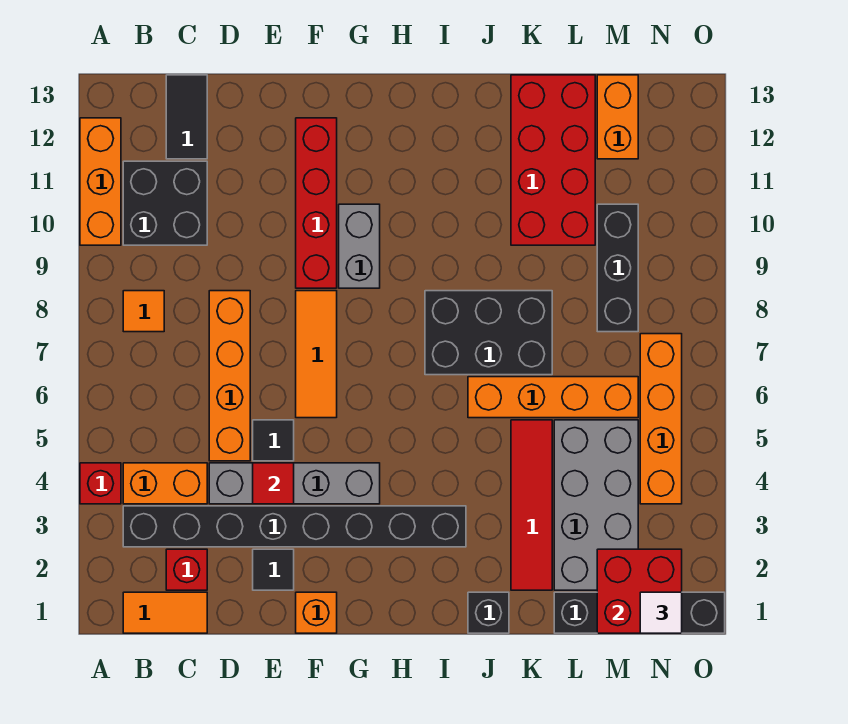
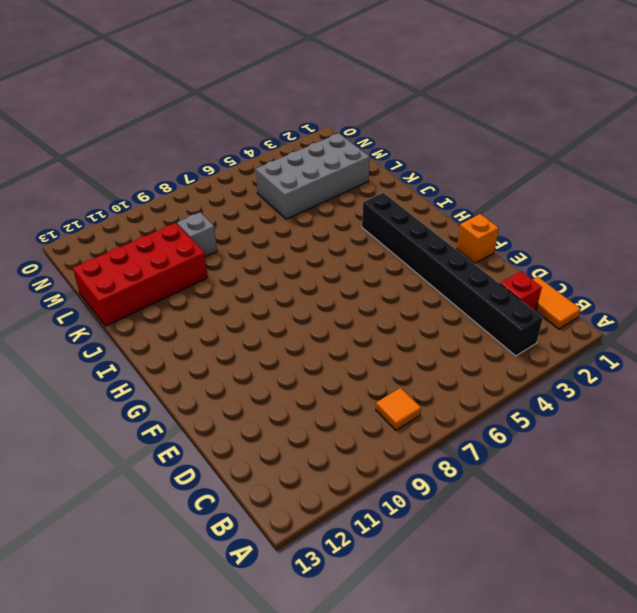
grey 1x1 brick [177,212,217,257] -> none
none -> red 1x1 brick [80,463,121,504]
none -> orange 1x3 brick [80,118,121,245]
none -> orange 1x2 brick [123,463,207,504]
none -> black 2x2 brick [123,161,207,245]

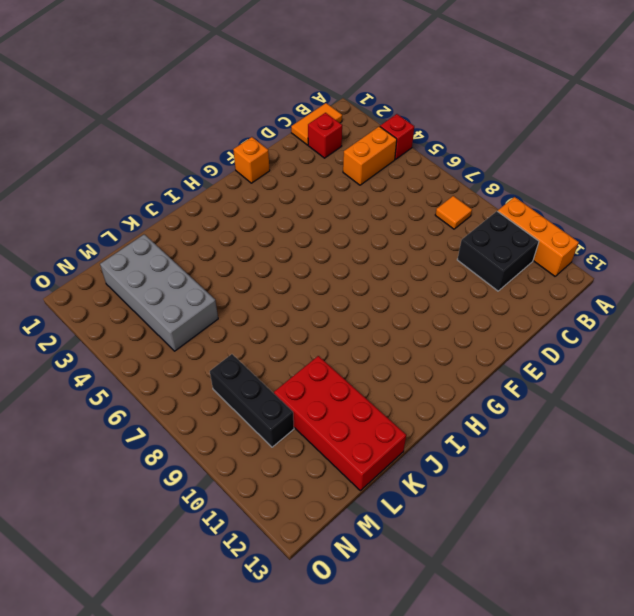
none -> black 1x8 brick [123,506,466,547]
none -> black 1x2 tile [166,75,207,159]
none -> grey 1x4 brick [209,463,380,504]
none -> orange 1x4 brick [209,291,250,461]

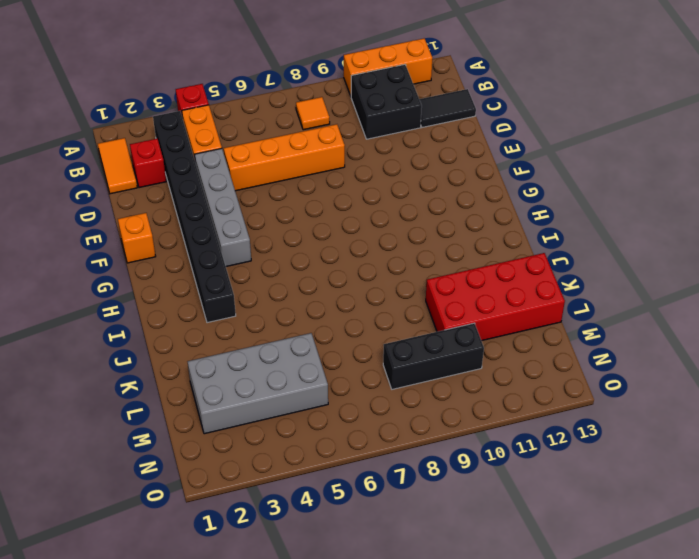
none -> black 1x1 tile [253,549,294,590]
none -> black 1x1 tile [253,420,294,461]
none -> orange 1x3 tile [296,291,337,418]
none -> red 1x4 brick [296,118,337,288]

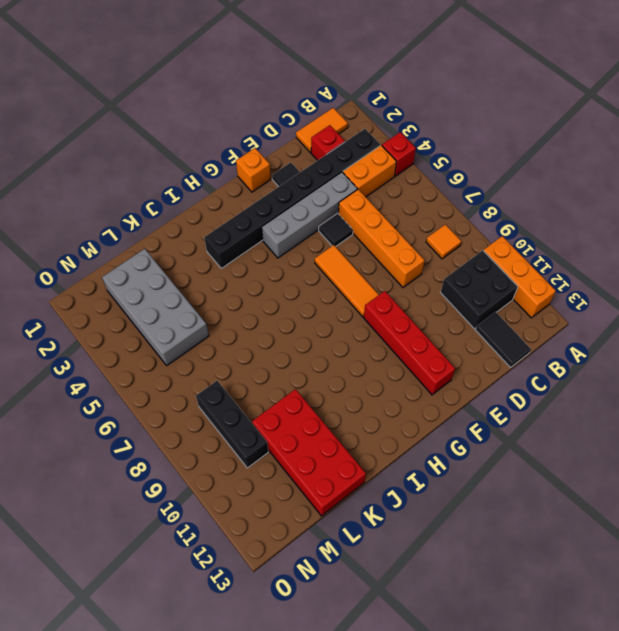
none -> grey 1x2 brick [339,204,380,288]
none -> black 2x3 brick [425,291,552,375]
none -> black 1x1 brick [468,592,509,633]
none -> orange 1x4 brick [468,377,638,418]

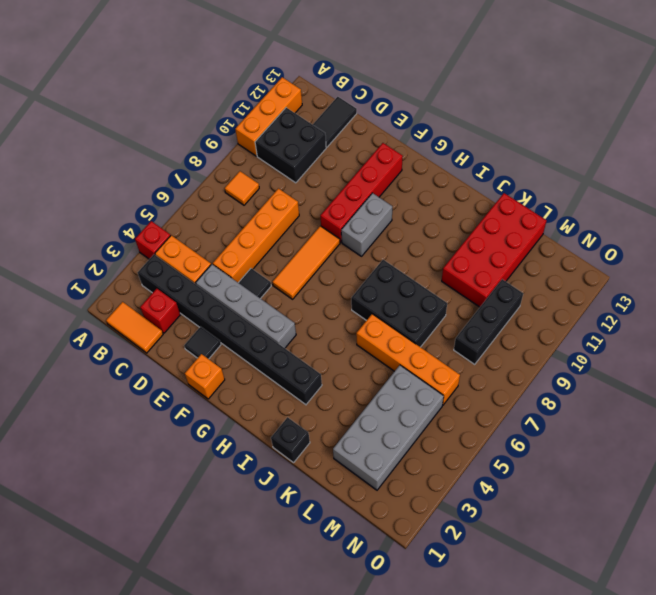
none -> red 1x4 tile [511,420,552,590]
none -> black 1x4 brick [554,592,725,633]
none -> orange 1x2 brick [597,75,638,159]
none -> orange 1x4 brick [640,334,682,504]

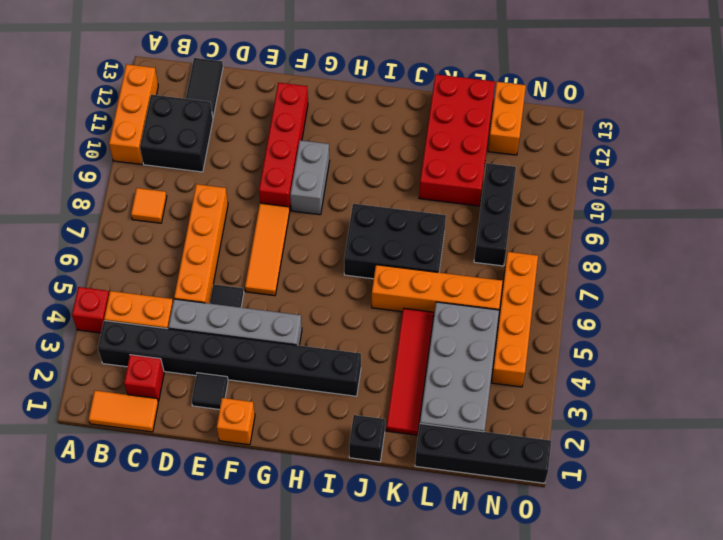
none -> red 1x1 tile [253,463,294,504]
none -> red 2x2 brick [597,549,682,633]
none -> white 1x1 tile [640,592,682,633]

